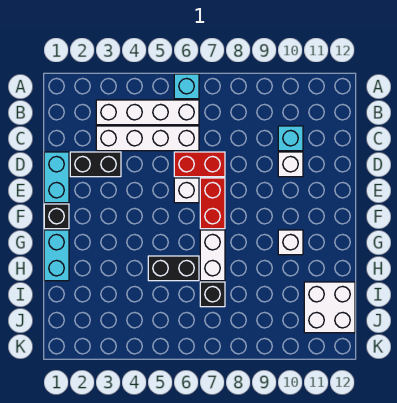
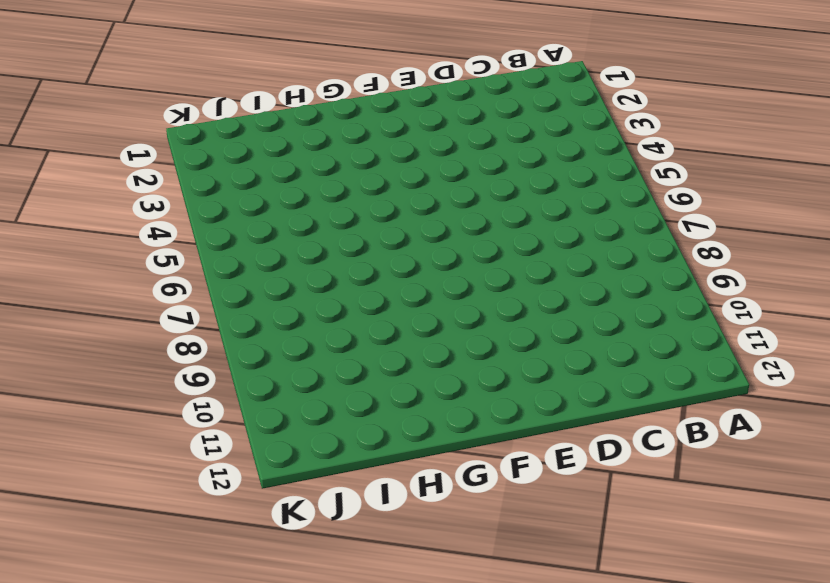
none -> cyan 1x1 brick [174,74,199,99]
none -> white 1x4 brick [96,100,199,125]
none -> white 1x4 brick [96,126,199,151]

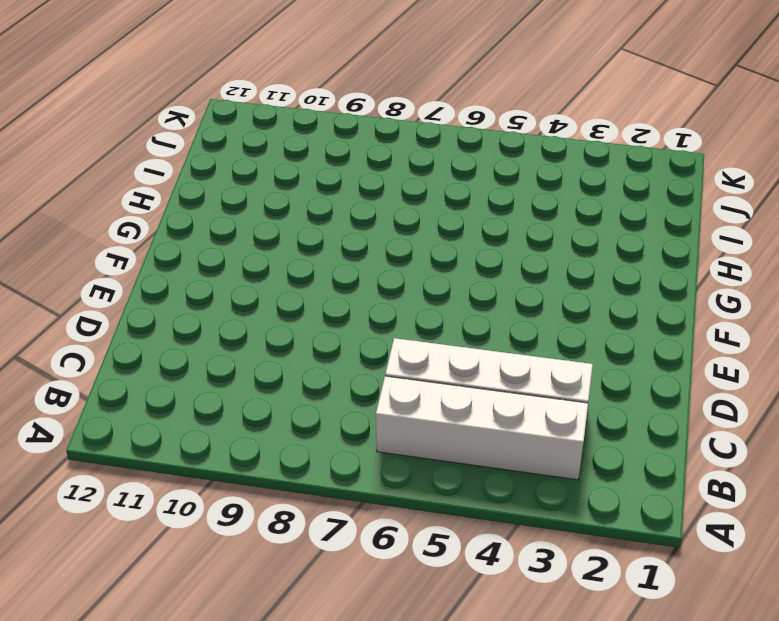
none -> cyan 1x1 brick [174,74,199,99]
none -> cyan 1x1 brick [278,126,303,151]
none -> cyan 1x2 brick [44,152,69,203]

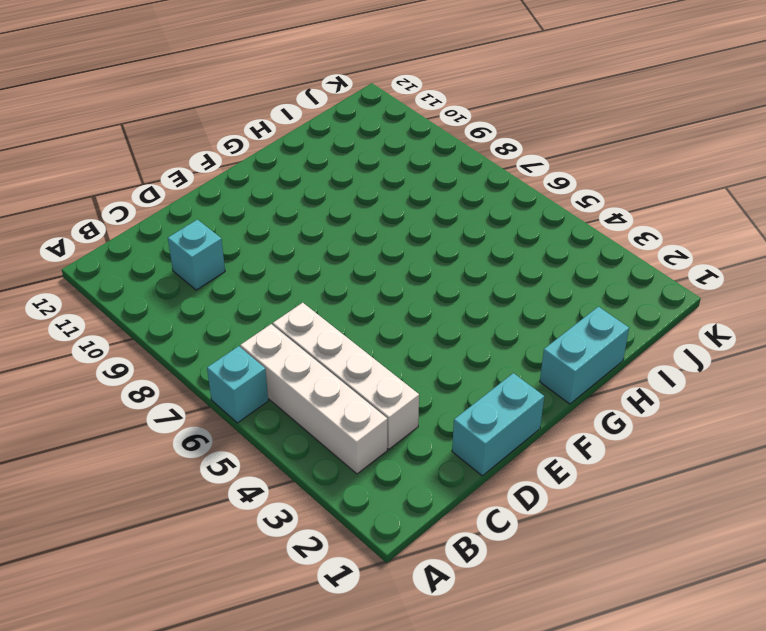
none -> black 1x2 brick [70,152,121,177]
none -> red 1x2 brick [174,152,225,177]
none -> white 1x1 brick [278,152,303,177]

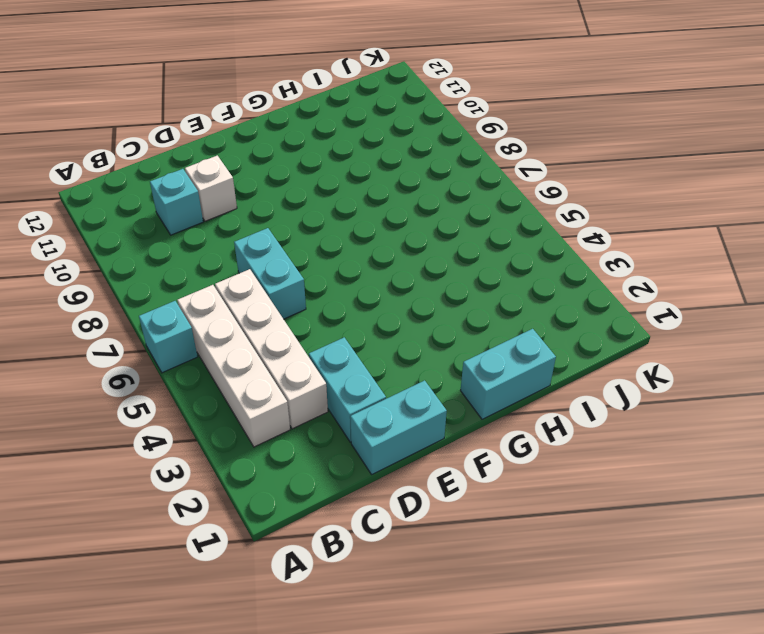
cyan 1x2 brick [309,337,386,442] -> black 1x2 brick [70,152,121,177]
cyan 1x2 brick [234,228,306,319] -> red 1x2 brick [174,152,225,177]
none -> white 1x1 brick [174,178,199,203]
none -> red 1x2 brick [200,178,225,229]
none -> black 1x1 brick [44,204,69,229]

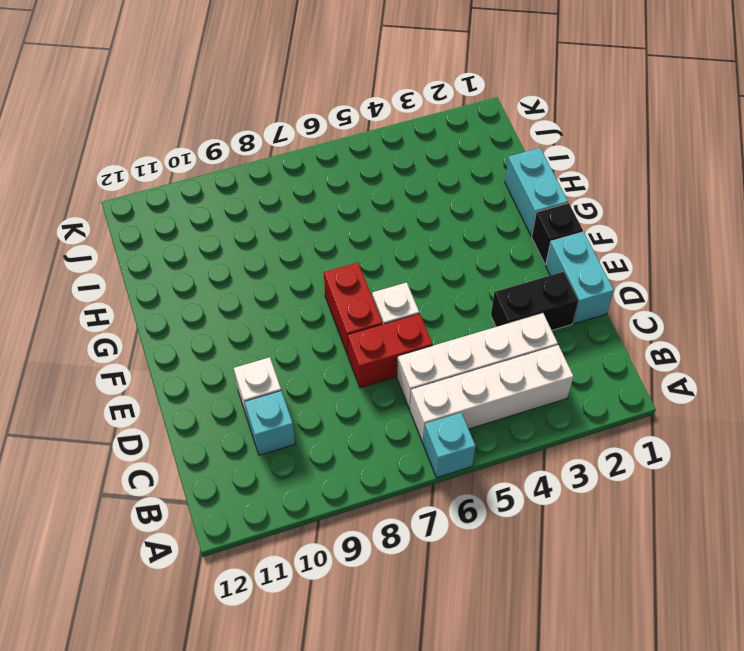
none -> white 1x2 brick [200,230,225,281]
none -> white 1x1 brick [278,230,303,255]
none -> black 1x2 brick [148,256,199,281]

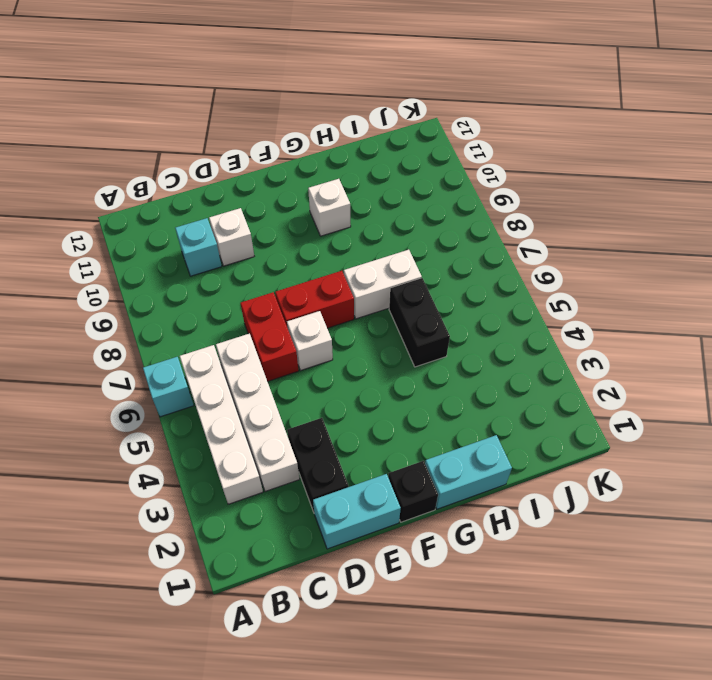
none -> black 1x1 brick [200,282,225,307]
none -> white 2x2 brick [304,282,355,333]

